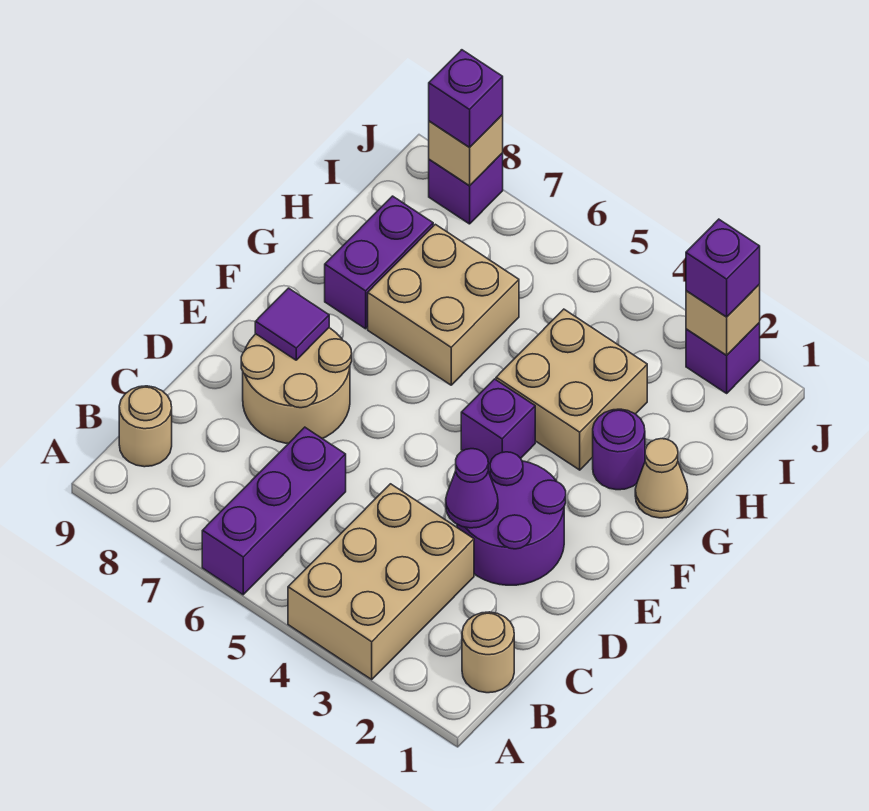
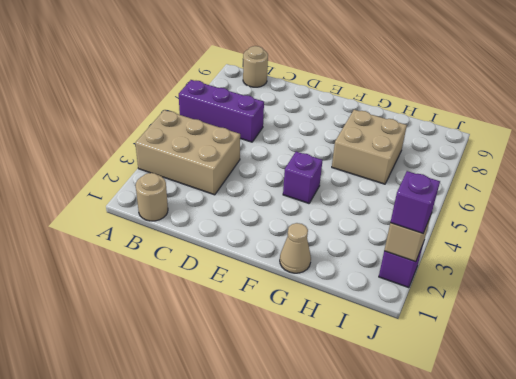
none -> purple 2x2 round brick [457,452,566,585]
none -> tan 2x2 round brick [241,328,352,444]
none -> purple 1x1 round brick [593,409,645,490]

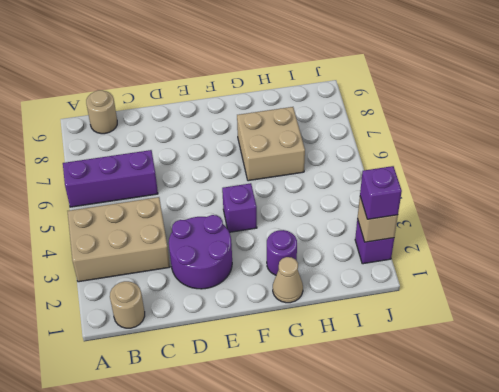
none -> tan 2x2 round brick [241,328,352,444]
none -> tan 2x2 brick [496,309,647,470]
none -> purple 1x2 brick [325,196,433,329]

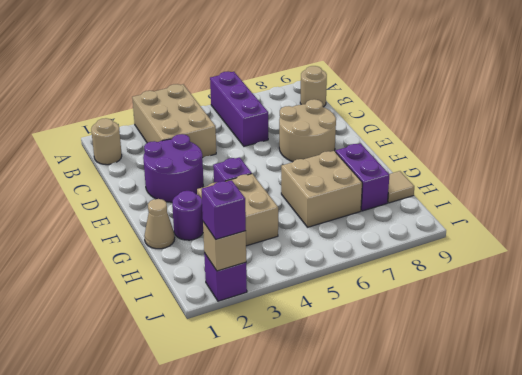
tan 1x1 tile [388,171,414,203] -> none
none -> purple 1x1 brick [429,153,503,224]
none -> purple 1x1 cone [446,449,498,528]
none -> purple 1x1 tile [255,288,329,360]

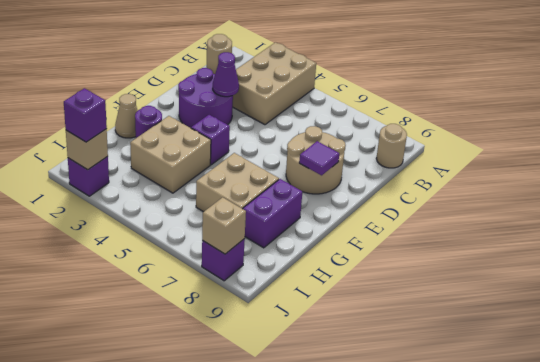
none -> purple 1x3 brick [202,427,346,595]
none -> purple 1x1 brick [429,50,503,148]

